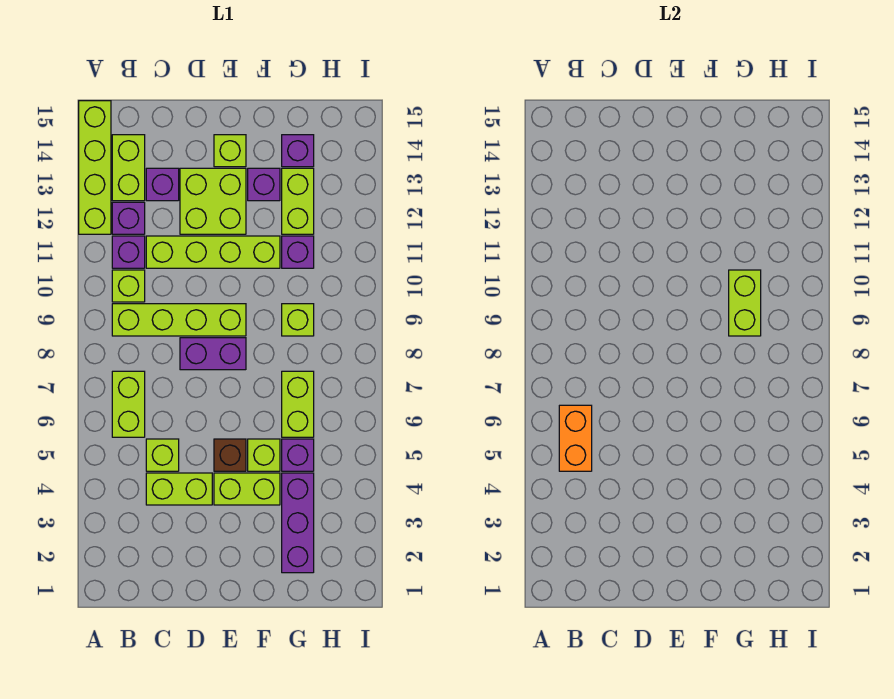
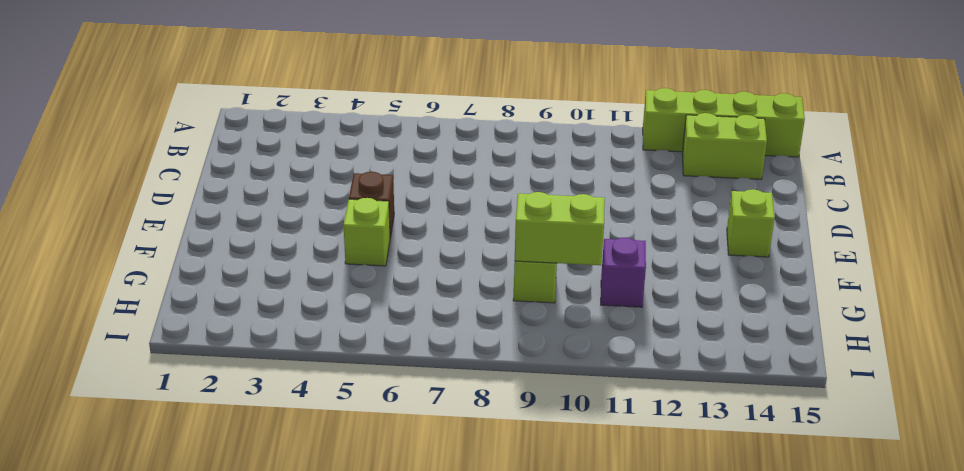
none -> lime 1x2 brick [112,371,145,437]
none -> lime 1x4 brick [112,304,246,336]
none -> lime 1x1 brick [112,270,145,302]

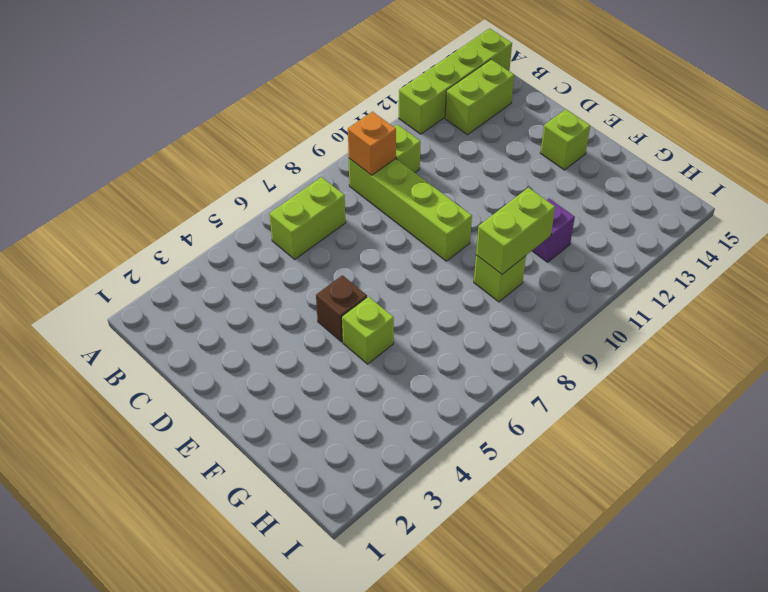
orange 1x1 brick [348,112,396,175] -> none
none -> purple 1x1 brick [112,236,145,268]
none -> purple 1x1 brick [112,202,145,234]
none -> lime 1x2 brick [146,473,212,505]

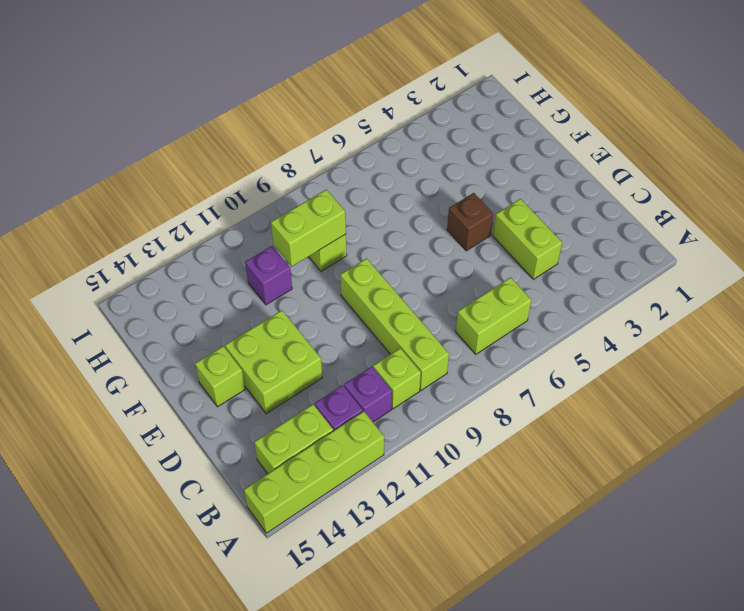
none -> lime 1x1 brick [146,439,179,471]
none -> lime 1x4 brick [146,236,280,268]
none -> purple 1x1 brick [146,168,179,201]

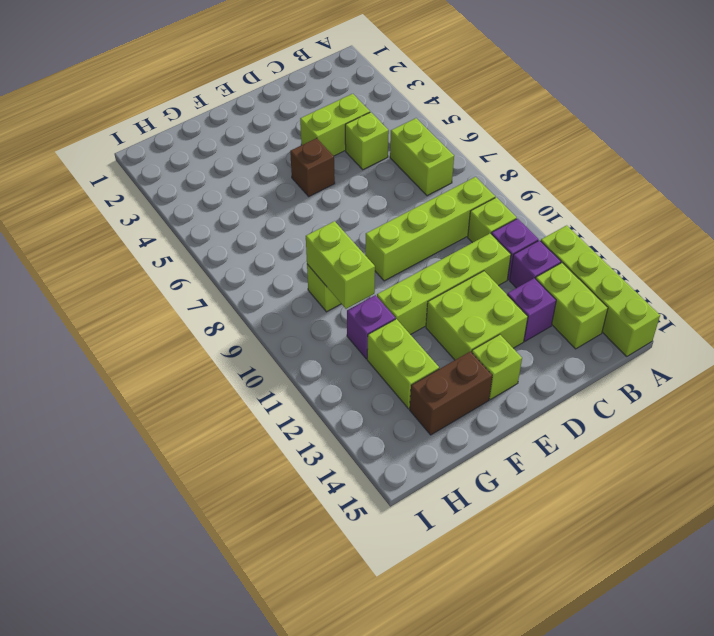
brown 1x2 brick [410,351,492,435] -> purple 1x1 brick [282,135,314,167]
none -> purple 1x2 brick [180,338,246,370]
none -> lime 1x2 brick [214,473,280,505]
none -> lime 1x1 brick [248,439,280,471]

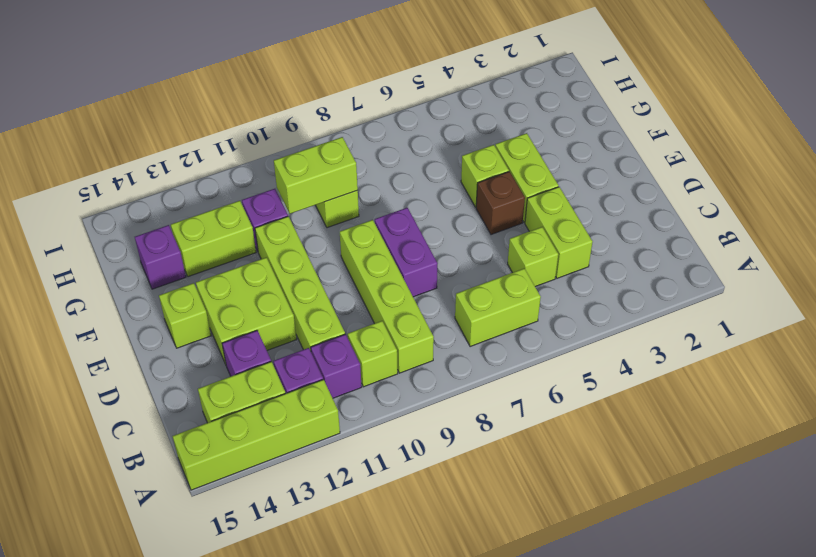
none -> purple 1x1 brick [248,168,280,201]
none -> purple 1x3 brick [282,473,314,573]
none -> purple 1x1 brick [282,439,314,471]

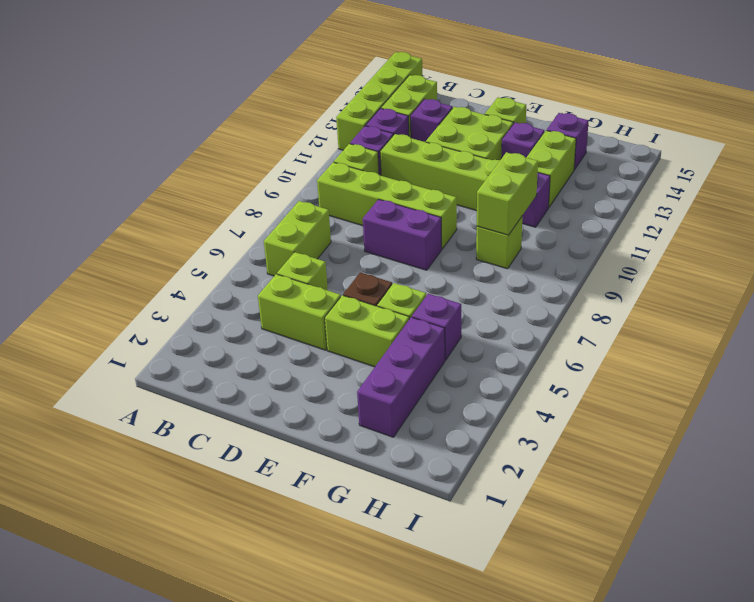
none -> lime 1x2 brick [282,371,314,437]
none -> orange 1x2 brick [559,405,592,471]

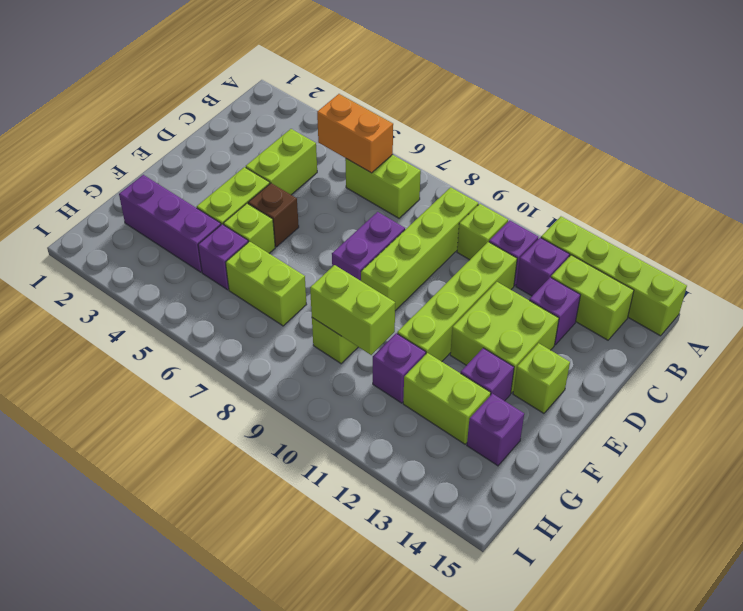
none -> lime 1x1 brick [146,439,179,471]

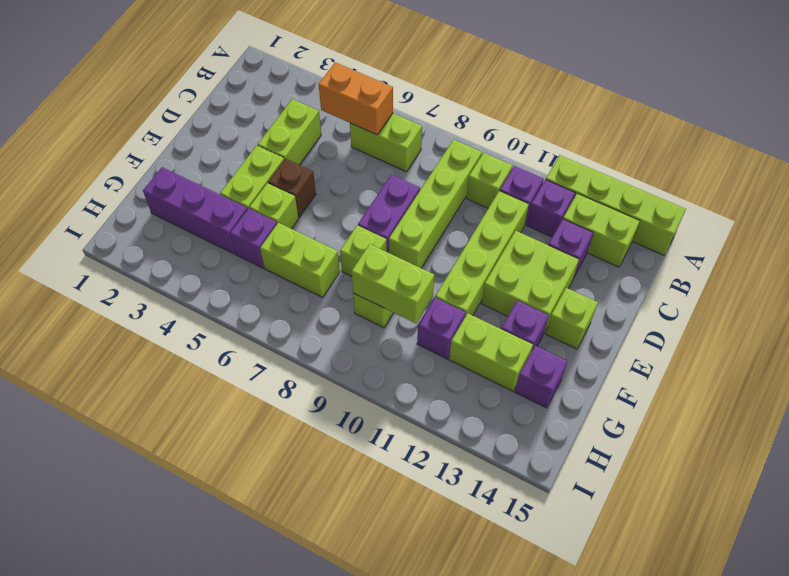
lime 1x1 brick [340,225,387,276] -> lime 1x1 brick moved to [146,439,179,471]

